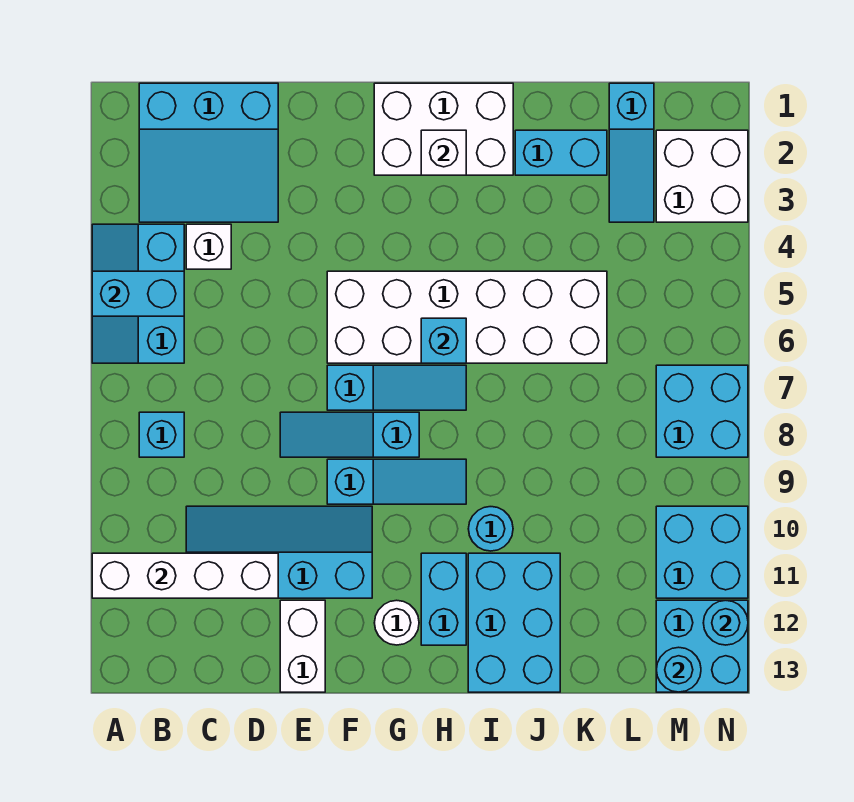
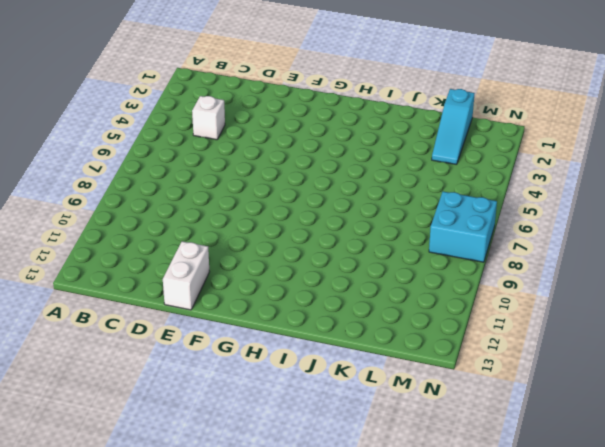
none -> cyan 2x3 slope [92,224,184,363]
none -> cyan 3x3 slope [139,83,278,222]
none -> cyan 1x1 brick [139,412,184,457]

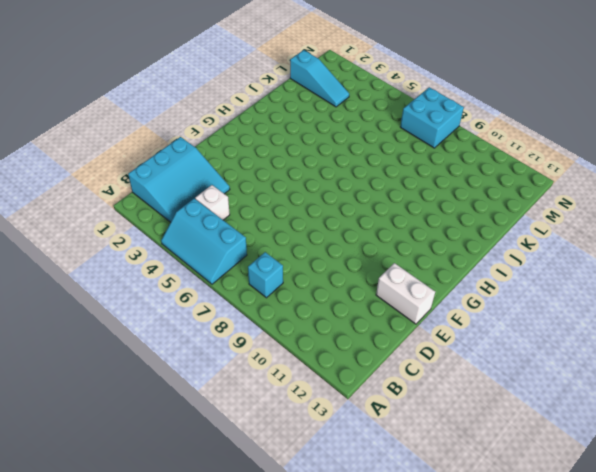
none -> cyan 2x4 slope [186,506,372,598]
none -> cyan 1x3 slope [280,412,419,457]
none -> white 2x6 brick [327,271,607,363]

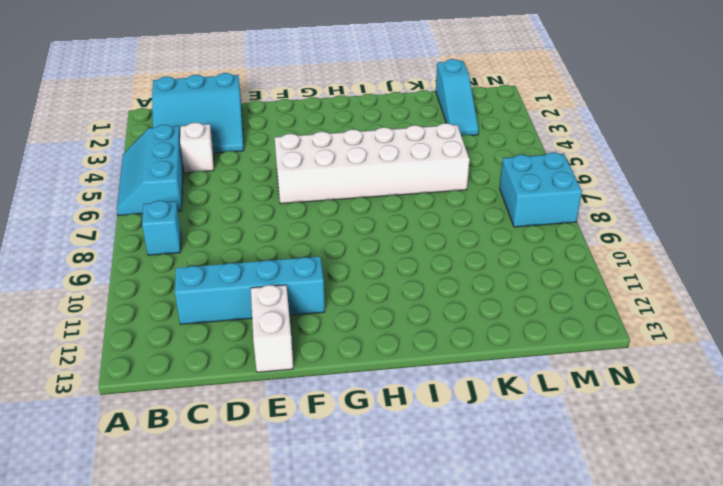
none -> cyan 1x3 slope [280,412,419,457]
none -> cyan 1x3 slope [327,365,466,410]
none -> cyan 1x3 slope [327,459,466,504]

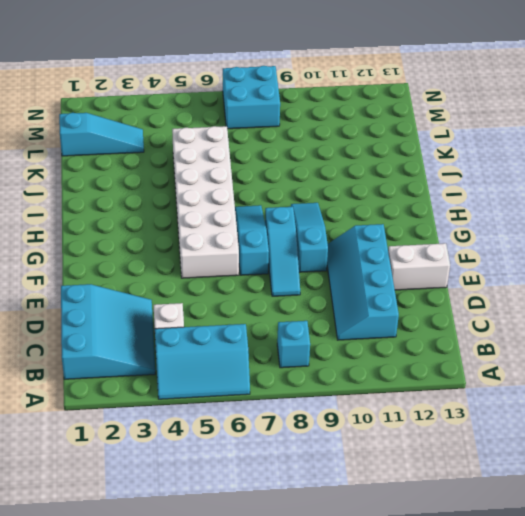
none -> white 2x3 brick [374,83,513,175]
none -> white 1x1 round brick [374,600,419,645]
none -> cyan 1x2 brick [421,553,466,645]

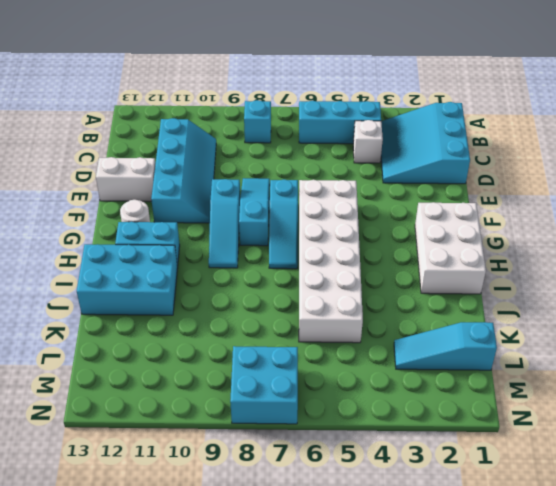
none -> cyan 1x1 round brick [468,507,513,551]
none -> cyan 1x2 brick [515,130,607,175]
none -> white 2x2 brick [656,130,748,222]

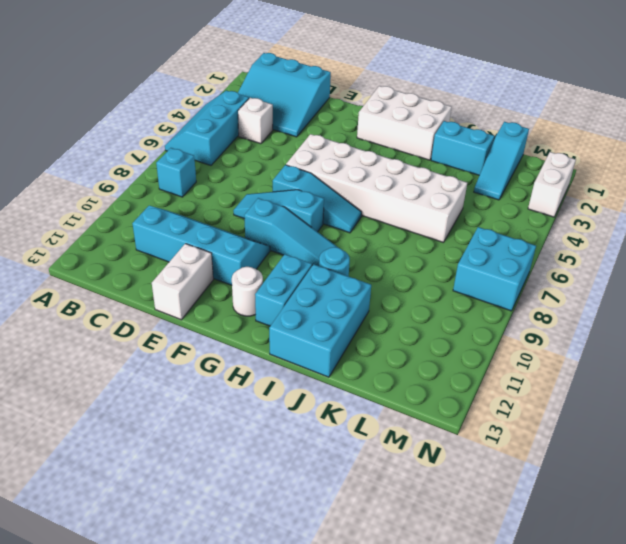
white 1x2 brick [528,152,576,217] -> white 2x2 brick [656,130,748,222]
none -> cyan 2x2 brick [656,506,748,598]
none -> cyan 2x2 brick [656,600,748,692]
none -> cyan 1x2 brick [92,271,184,316]

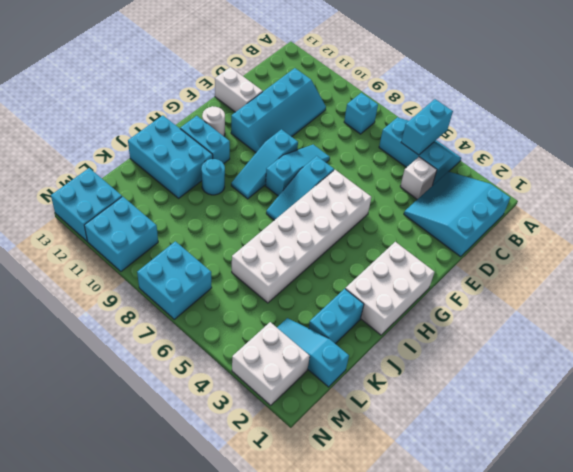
none -> white 1x4 brick [92,553,278,598]
none -> white 1x1 brick [421,130,466,175]
none -> cyan 1x1 brick [421,318,466,363]

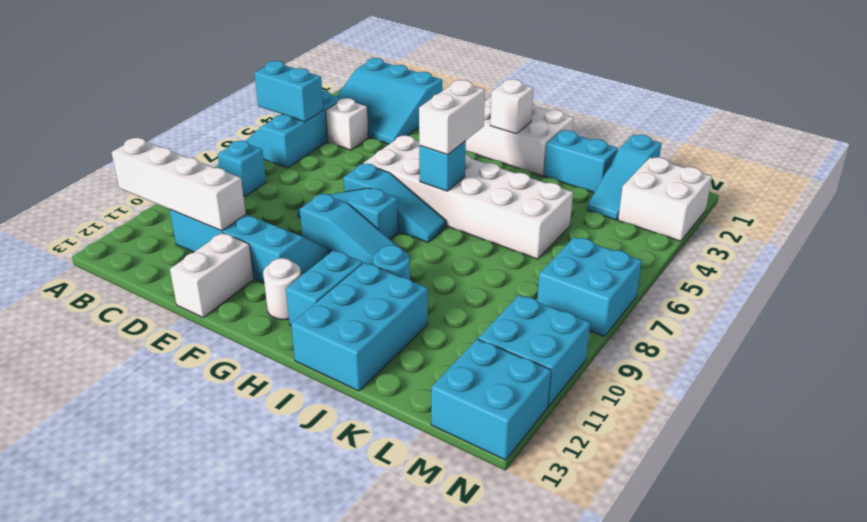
white 1x2 brick [419,80,485,155] -> none
none -> cyan 1x1 round brick [656,647,701,692]
none -> cyan 1x1 round brick [703,600,748,645]

